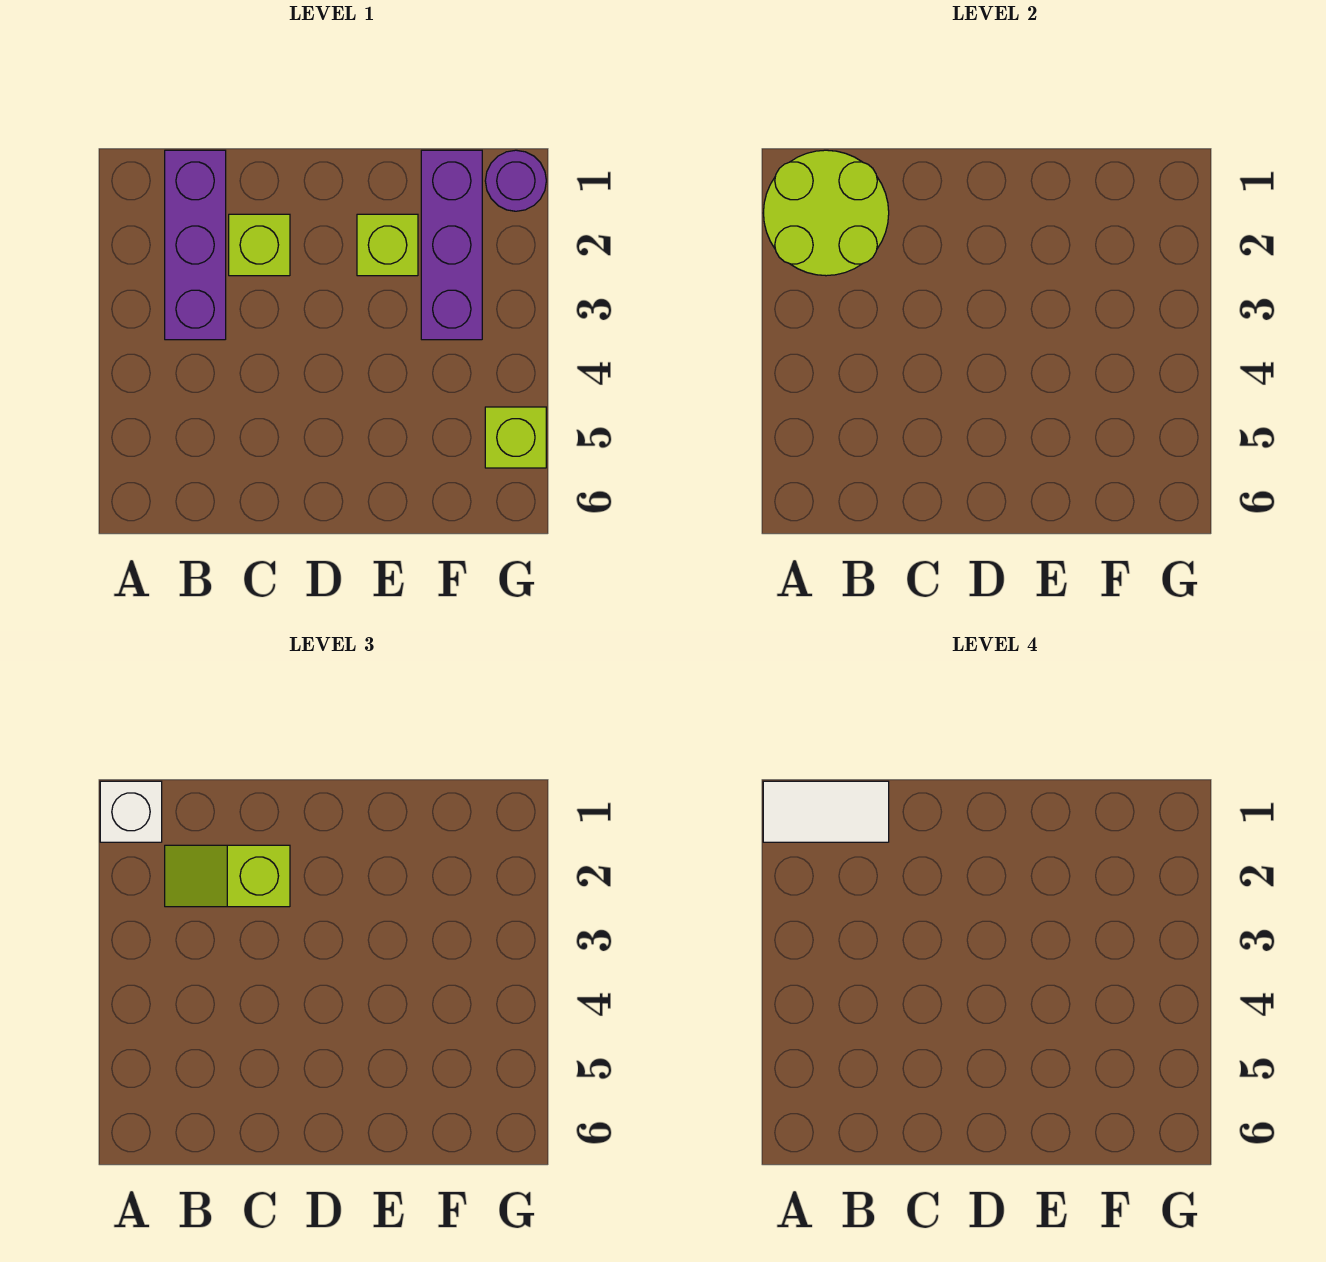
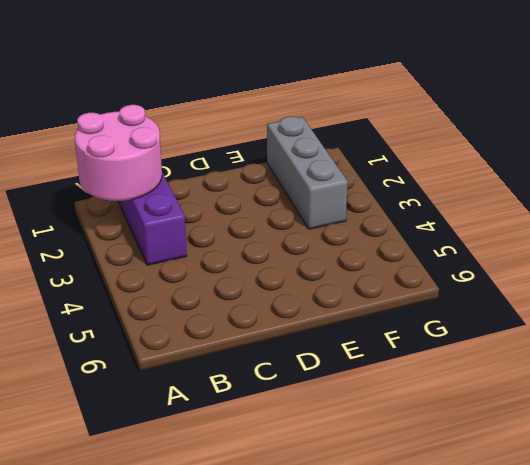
pink 2x2 round brick [75,105,162,201] -> lime 2x2 round brick [764,150,889,276]
grey 1x3 brick [267,116,348,229] -> purple 1x3 brick [421,150,482,340]
none -> lime 1x1 brick [229,214,290,276]
none -> lime 1x1 brick [357,214,418,276]

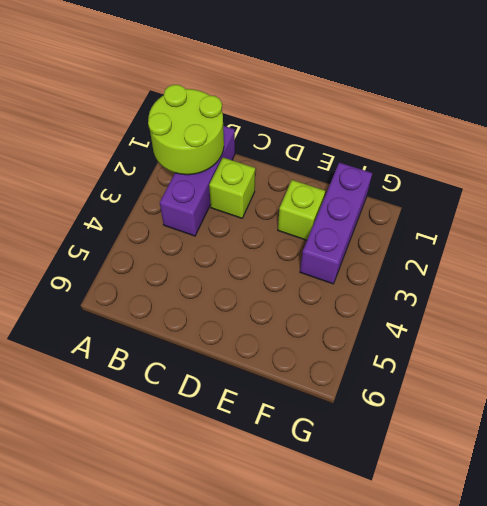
none -> purple 1x1 round brick [485,150,546,211]
none -> lime 1x1 brick [485,407,546,468]

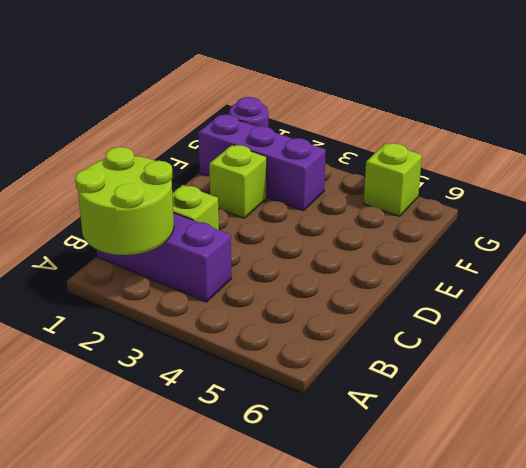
none -> white 1x1 brick [100,781,162,842]
none -> lime 1x2 slope [165,845,290,907]

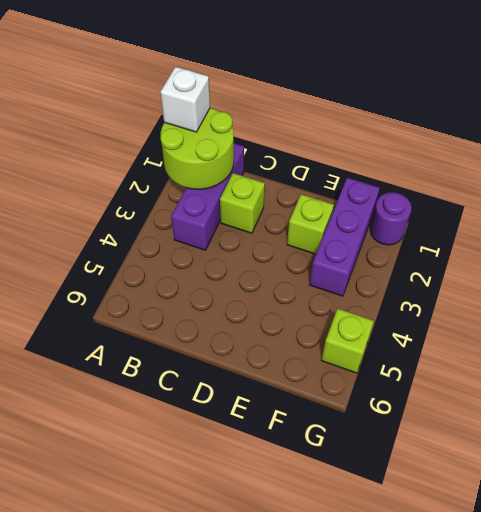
none -> lime 1x2 slope [165,845,290,907]
none -> white 1x2 tile [763,781,889,842]

